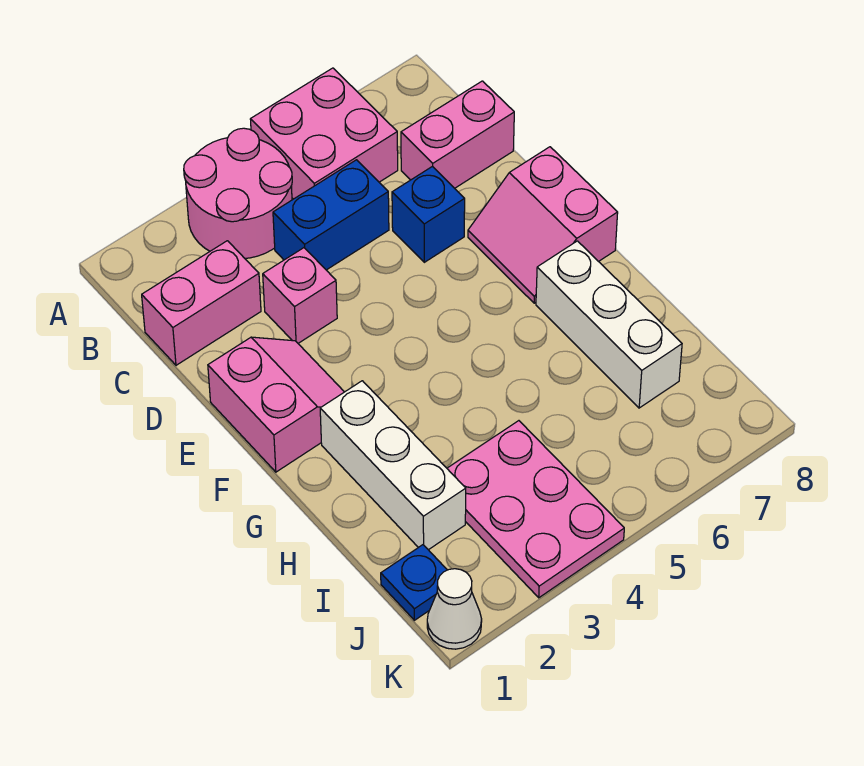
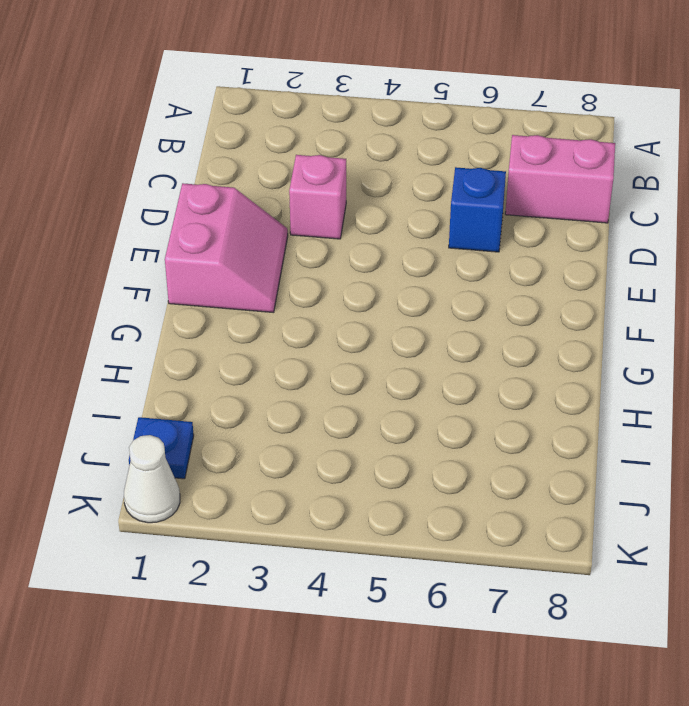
none -> pink 2x2 round brick [184,128,292,258]
none -> pink 2x2 brick [250,68,398,199]
none -> pink 1x2 brick [142,241,261,365]

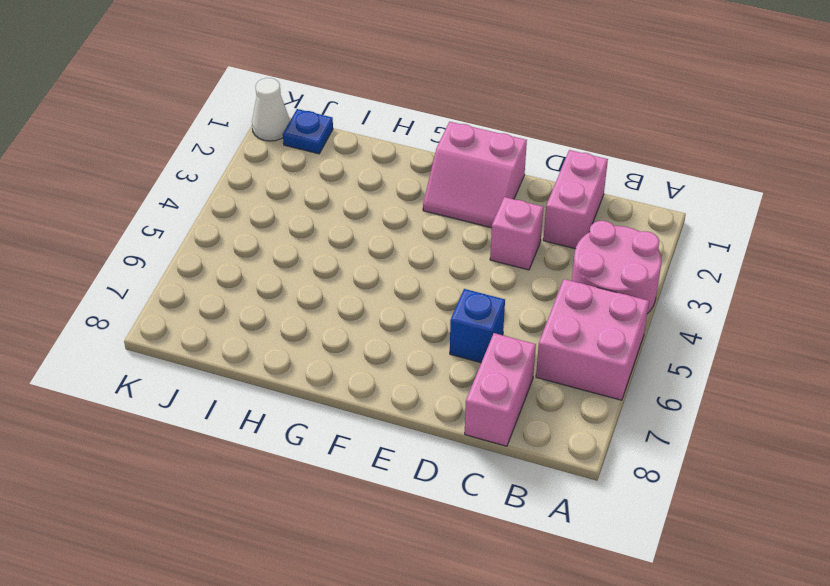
none -> blue 1x2 brick [273,160,389,270]
none -> pink 2x2 slope [468,147,618,303]
none -> white 1x3 brick [320,381,466,550]

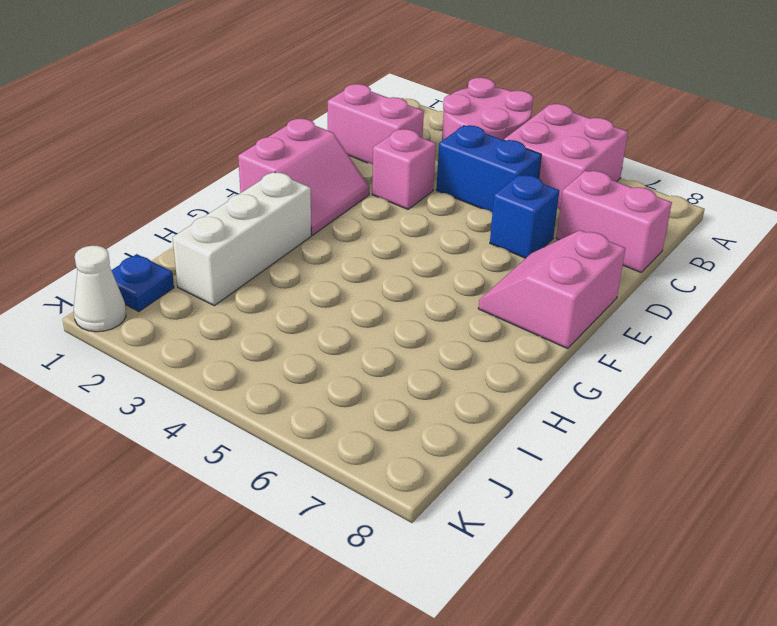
none -> white 1x3 brick [536,241,682,408]
none -> pink 2x3 plate [447,421,624,598]

